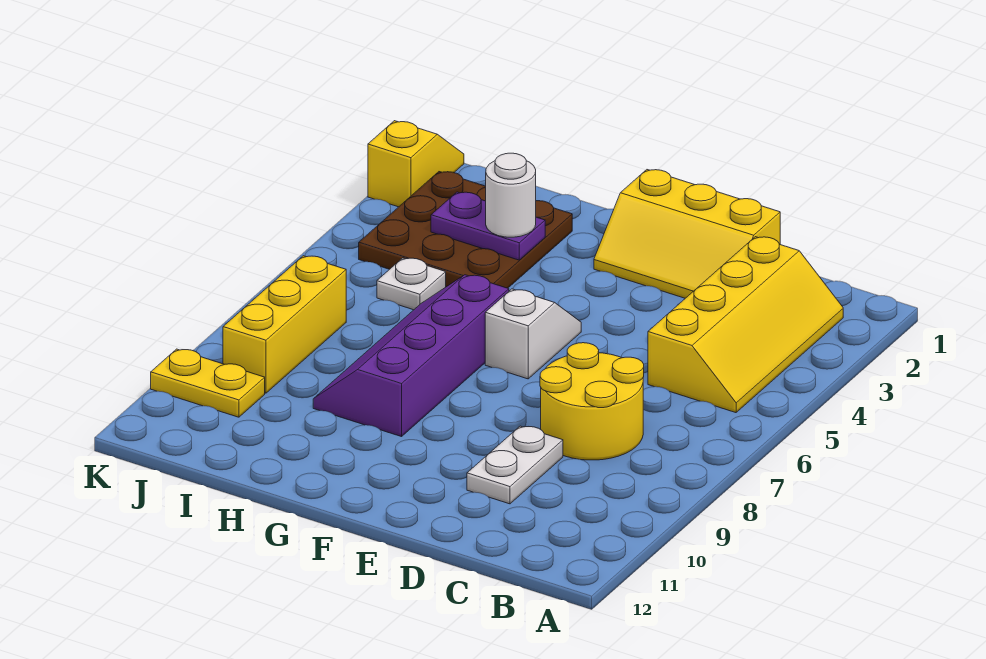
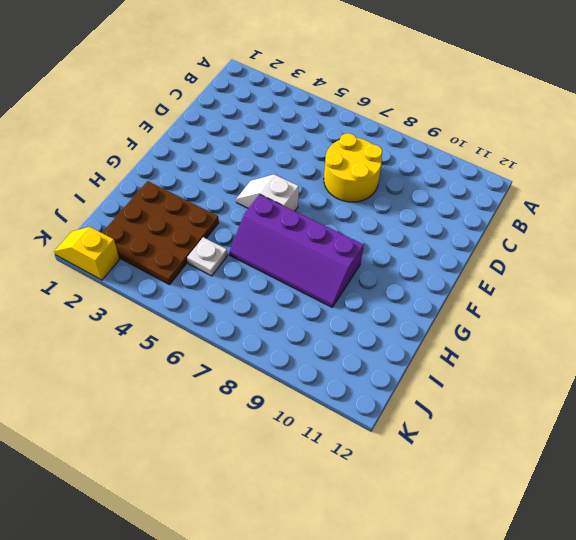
none -> yellow 2x4 slope [648,237,843,413]
none -> yellow 2x3 slope [594,170,780,298]
none -> white 1x2 plate [467,426,563,504]

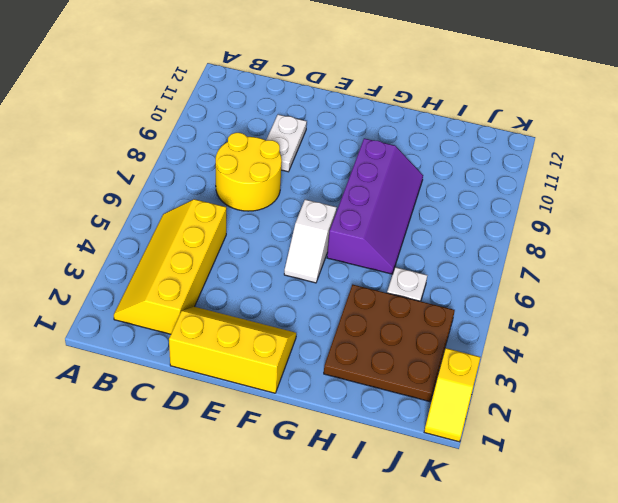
none -> yellow 1x3 brick [223,256,346,393]
none -> yellow 1x2 plate [151,349,265,417]
none -> purple 1x2 plate [431,192,545,260]

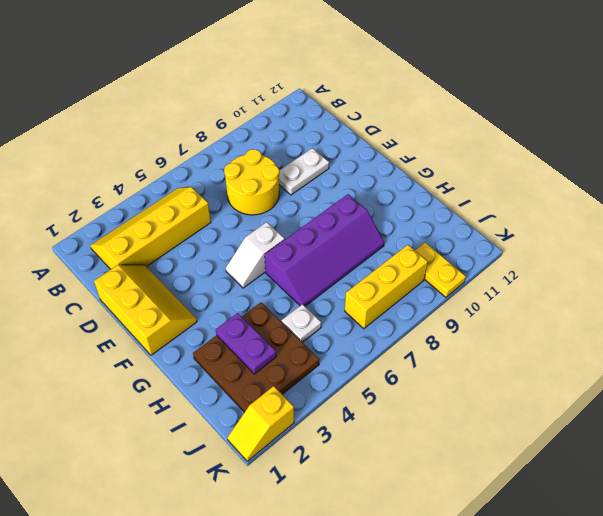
none -> white 1x1 round brick [486,153,536,237]

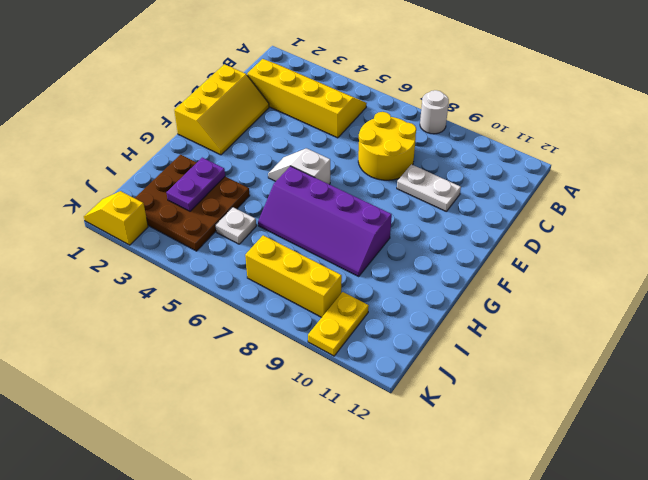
white 1x1 round brick [420,90,449,134] -> white 1x1 round brick moved to [486,153,536,237]

